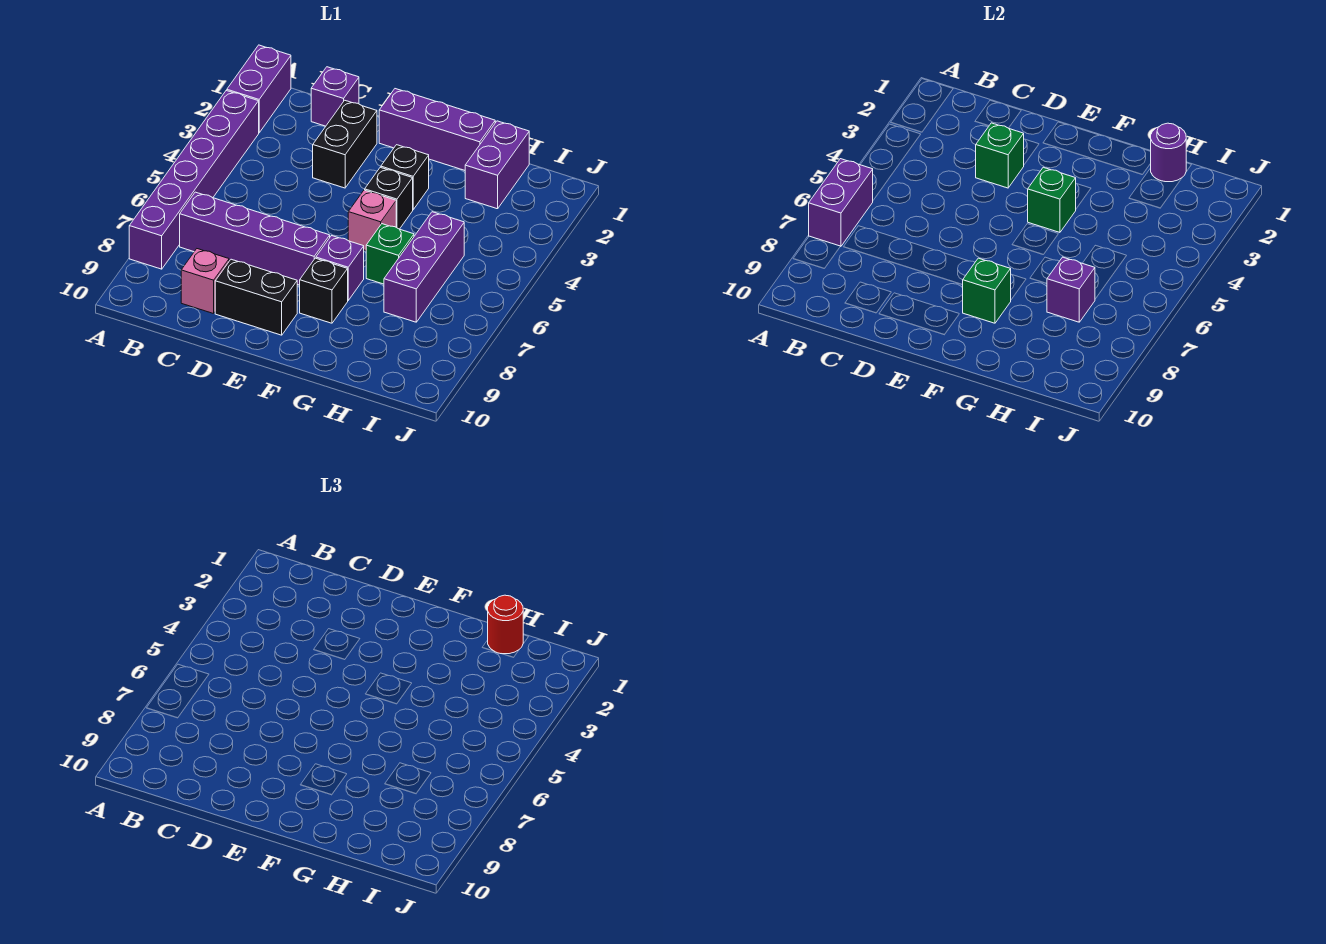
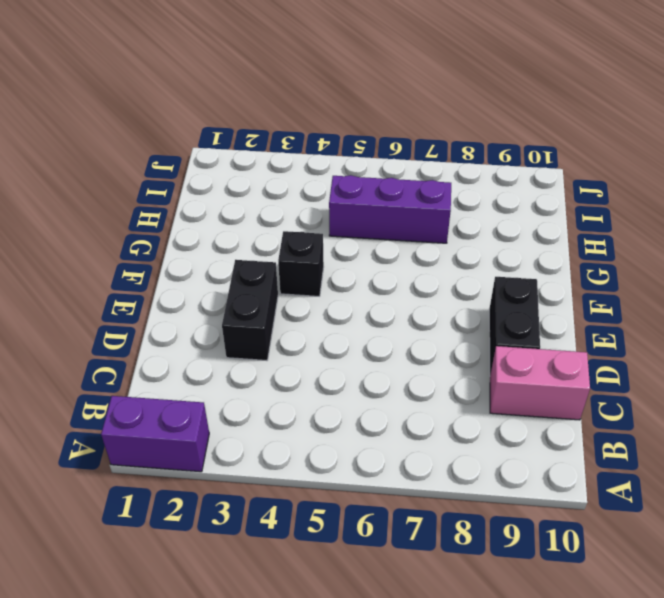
pink 1x2 brick [490,346,590,420] -> pink 1x1 brick [181,249,229,314]
black 1x2 brick [222,260,278,361] -> black 1x2 brick turned to [313,100,377,188]
none -> purple 1x6 brick [129,91,259,269]
none -> purple 1x4 brick [180,192,330,285]
none -> purple 1x1 brick [311,67,359,126]

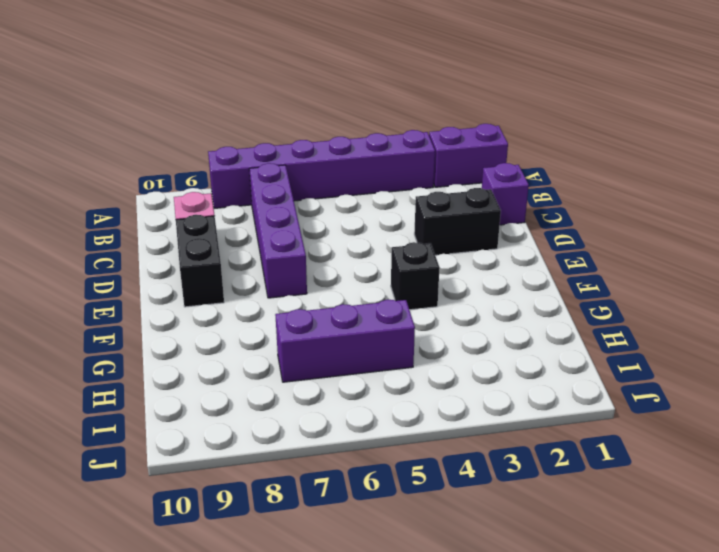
none -> purple 1x3 brick [379,89,495,170]
none -> black 1x1 brick [381,145,429,210]
none -> pink 1x1 brick [348,190,396,250]

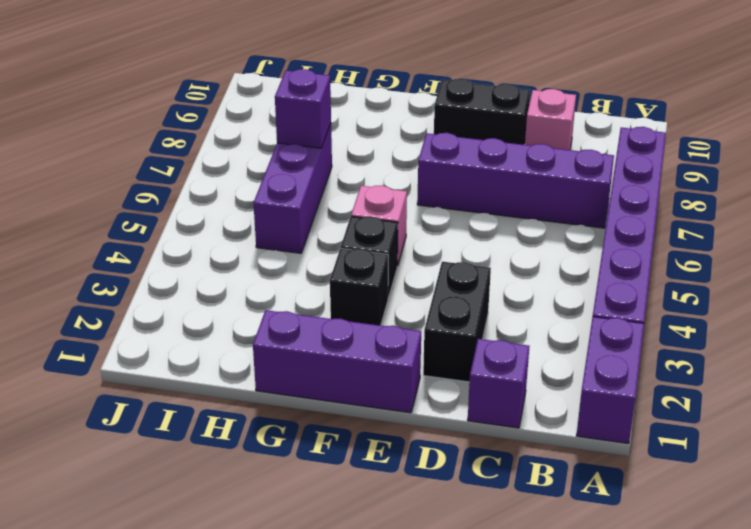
none -> purple 1x1 brick [316,236,364,300]
none -> black 1x1 brick [300,258,348,323]
none -> green 1x1 brick [366,224,414,284]

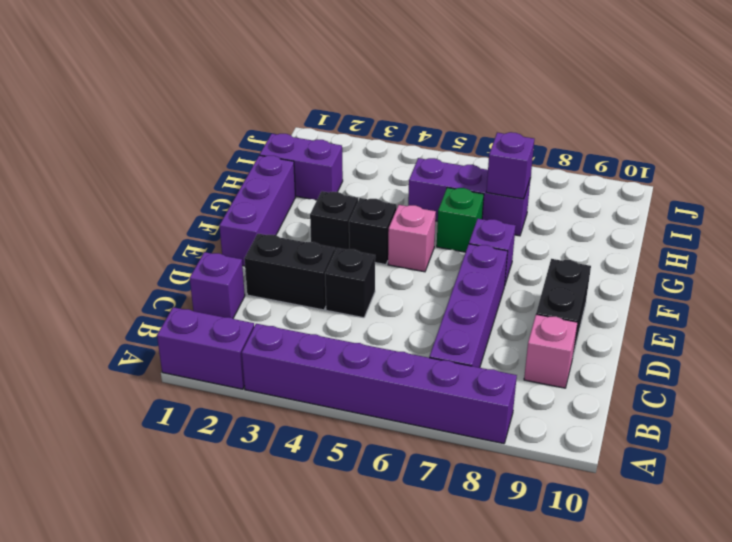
black 1x1 brick [325,248,375,318] -> black 1x1 brick moved to [300,258,348,323]
none -> purple 1x2 brick [809,159,873,246]
none -> green 1x1 brick [976,123,1024,188]
none -> green 1x1 brick [1028,167,1076,232]

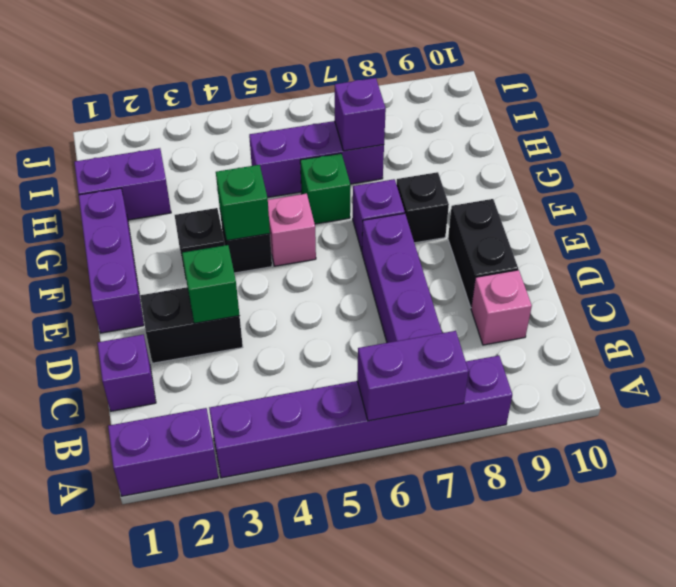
none -> green 1x1 brick [963,258,1011,323]
none -> purple 1x1 round brick [1151,123,1186,182]
none -> red 1x1 round brick [488,595,523,654]

